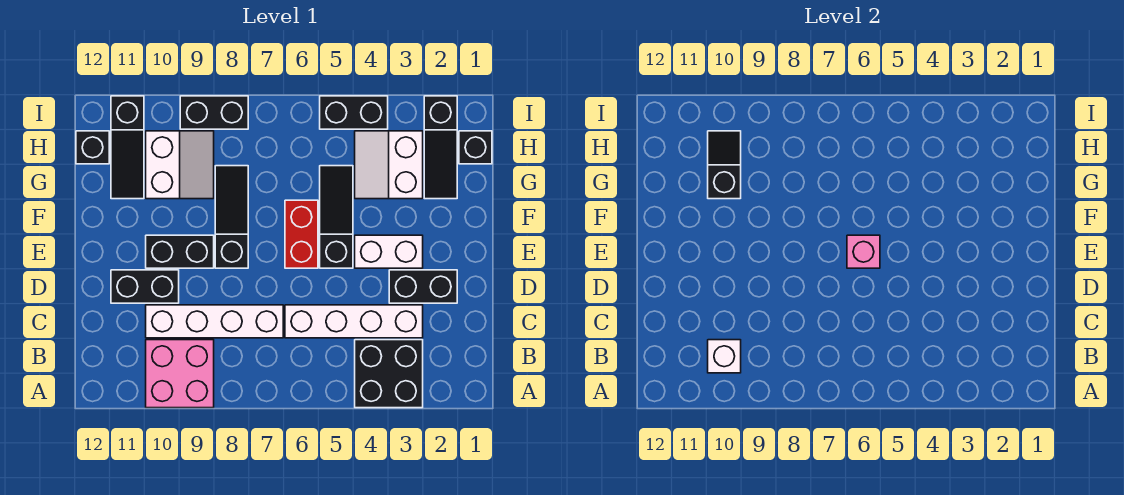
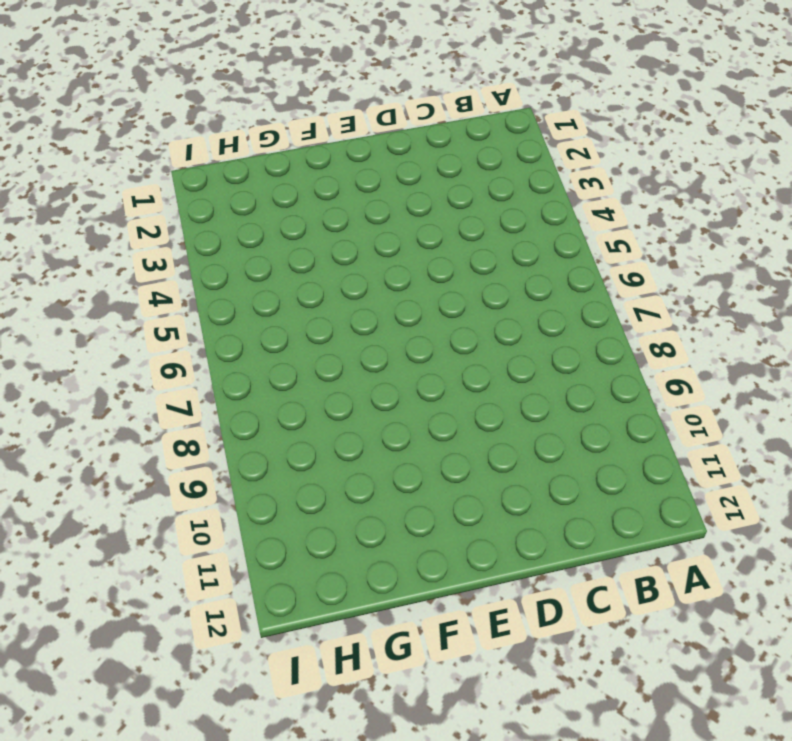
none -> black 2x2 brick [355,340,423,408]
none -> pink 2x2 brick [146,340,214,408]
none -> white 1x4 brick [285,305,423,338]

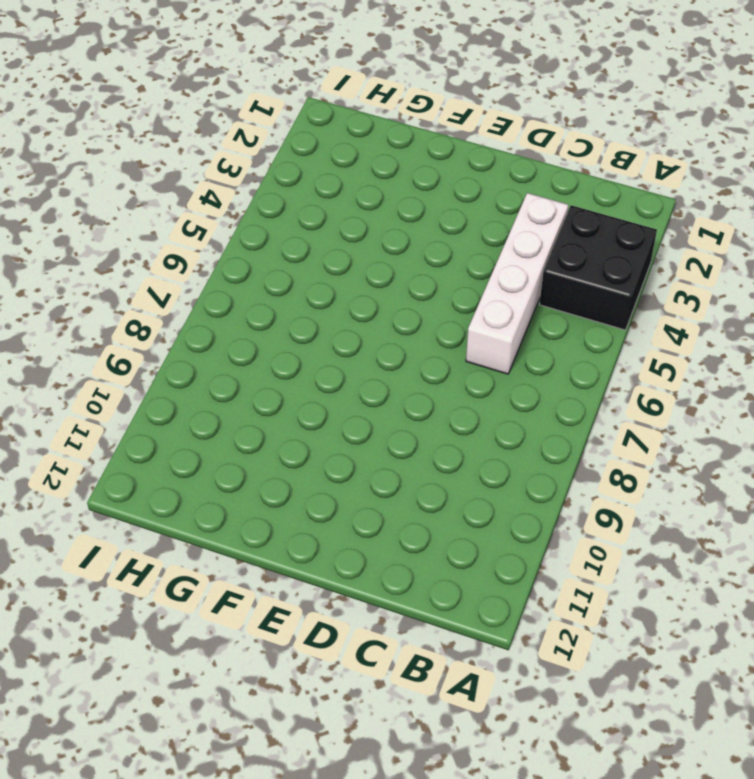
none -> pink 2x2 brick [146,340,214,408]
none -> white 1x4 brick [146,305,283,338]
none -> black 1x2 brick [389,270,457,303]

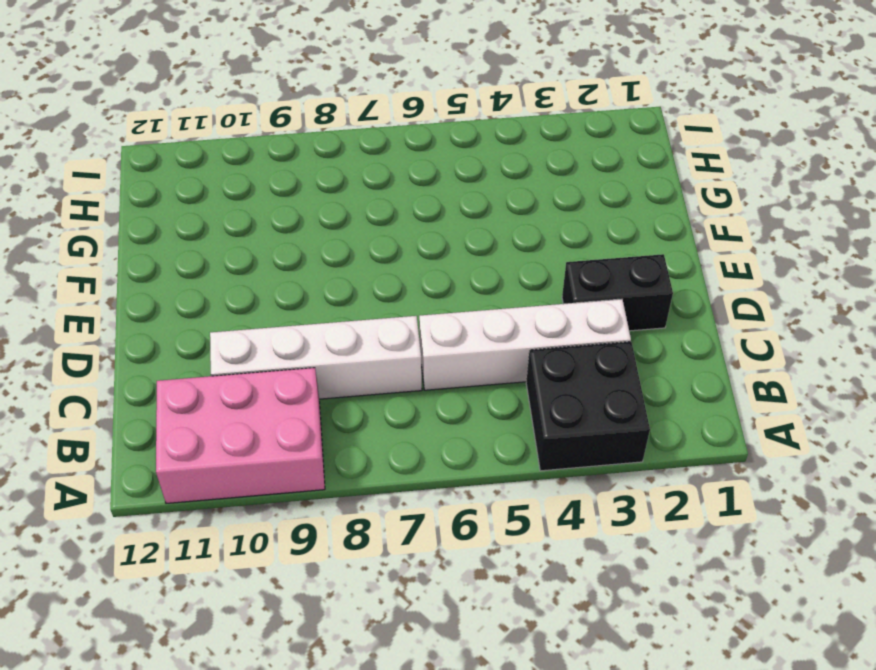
pink 2x3 brick [156,368,325,503] -> pink 2x2 brick [146,340,214,408]
none -> black 1x2 brick [111,270,179,303]
none -> white 1x2 brick [355,235,423,268]
none -> black 1x3 slope [320,166,353,268]

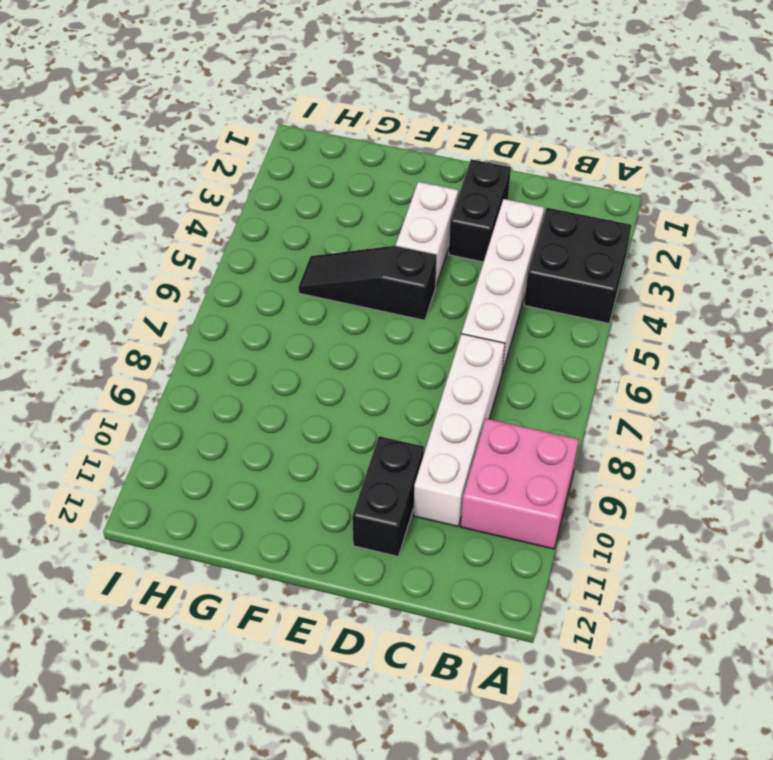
none -> red 1x2 brick [285,200,318,268]
none -> black 1x3 slope [215,166,248,268]
none -> black 1x2 brick [146,235,214,268]

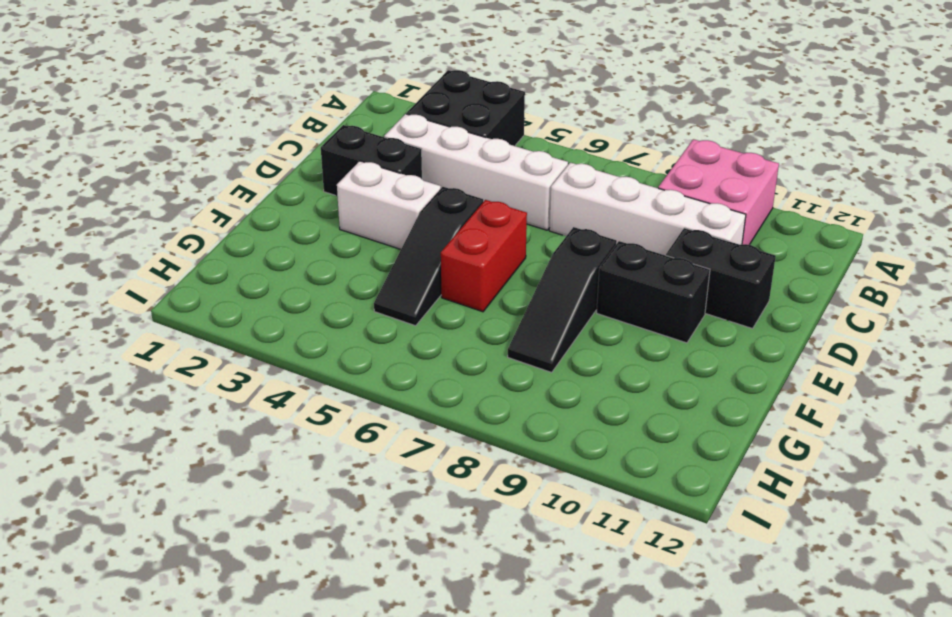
none -> black 1x3 slope [424,96,457,199]
none -> white 2x2 slope [355,131,423,199]
none -> white 2x2 slope [146,131,214,199]

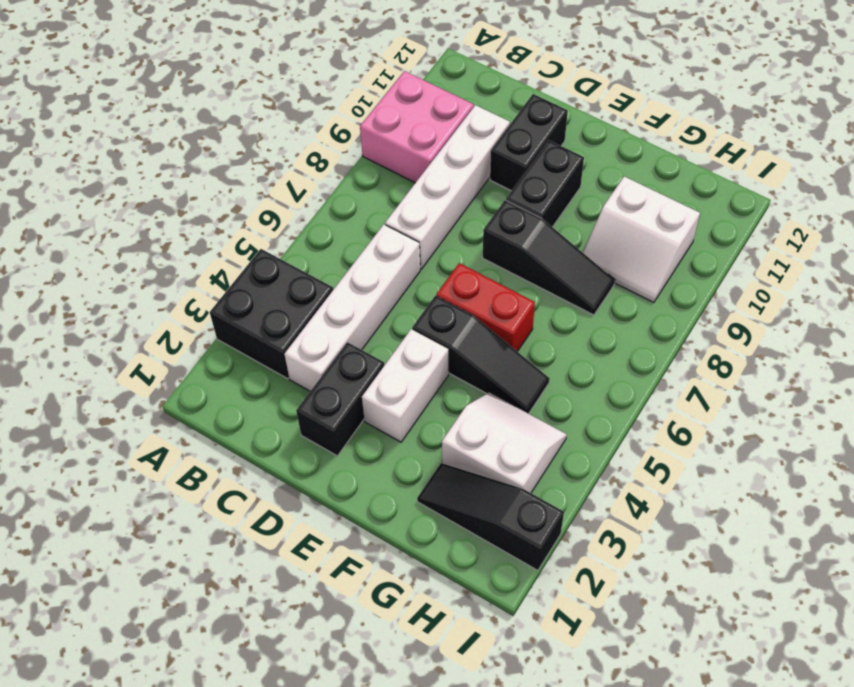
none -> black 1x3 slope [111,96,144,199]
none -> black 1x1 brick [459,131,492,164]
none -> black 1x1 brick [76,131,109,164]

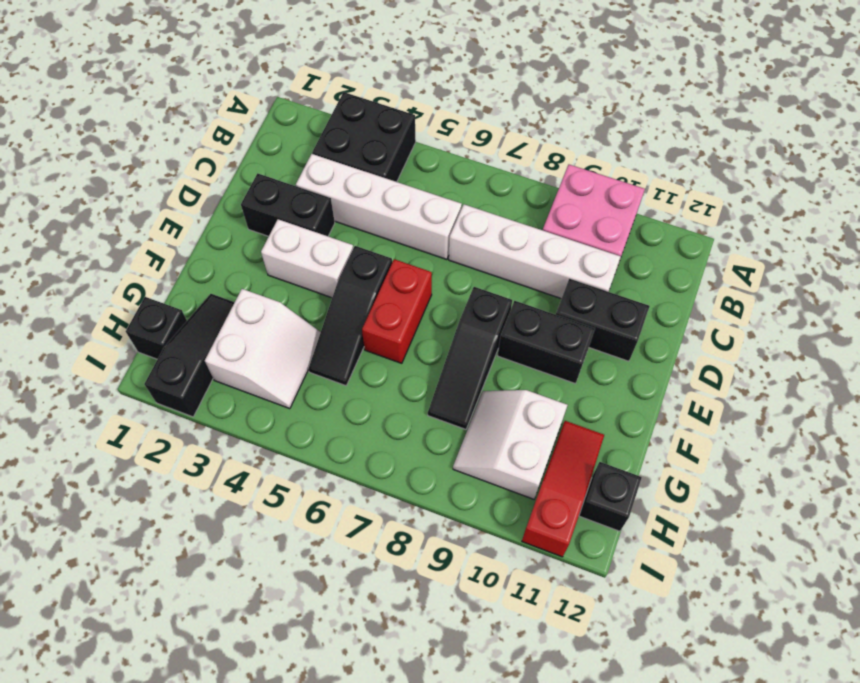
red 1x3 slope [522,421,604,557] -> black 1x3 slope [111,96,144,199]
none -> black 1x2 brick [320,96,388,129]
none -> black 1x2 brick [180,96,248,129]
none -> white 1x1 brick [708,340,741,373]

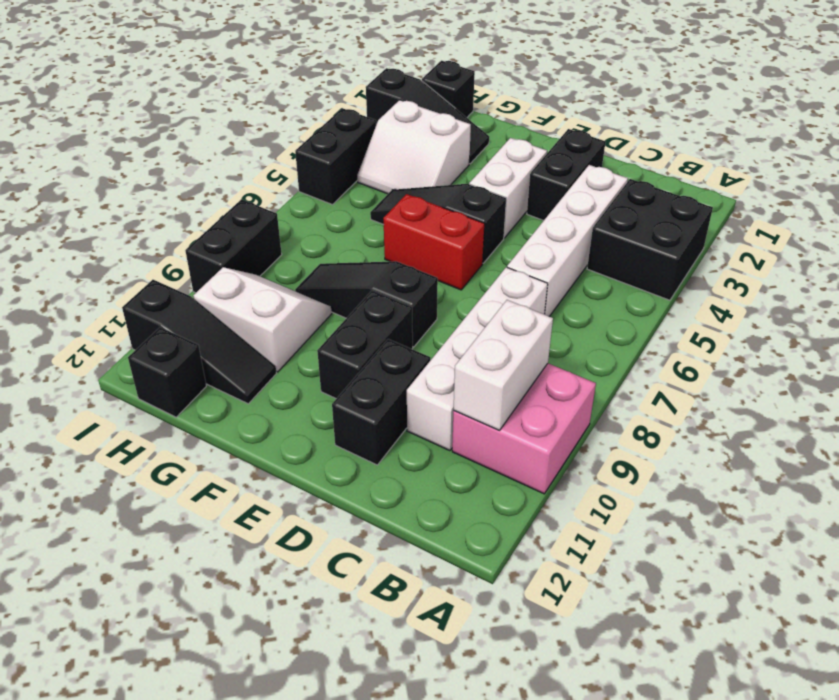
white 1x2 brick [454,300,553,430] -> white 1x1 brick [708,340,741,373]
none -> pink 1x1 brick [847,235,880,268]
none -> black 1x2 slope [708,131,741,199]

